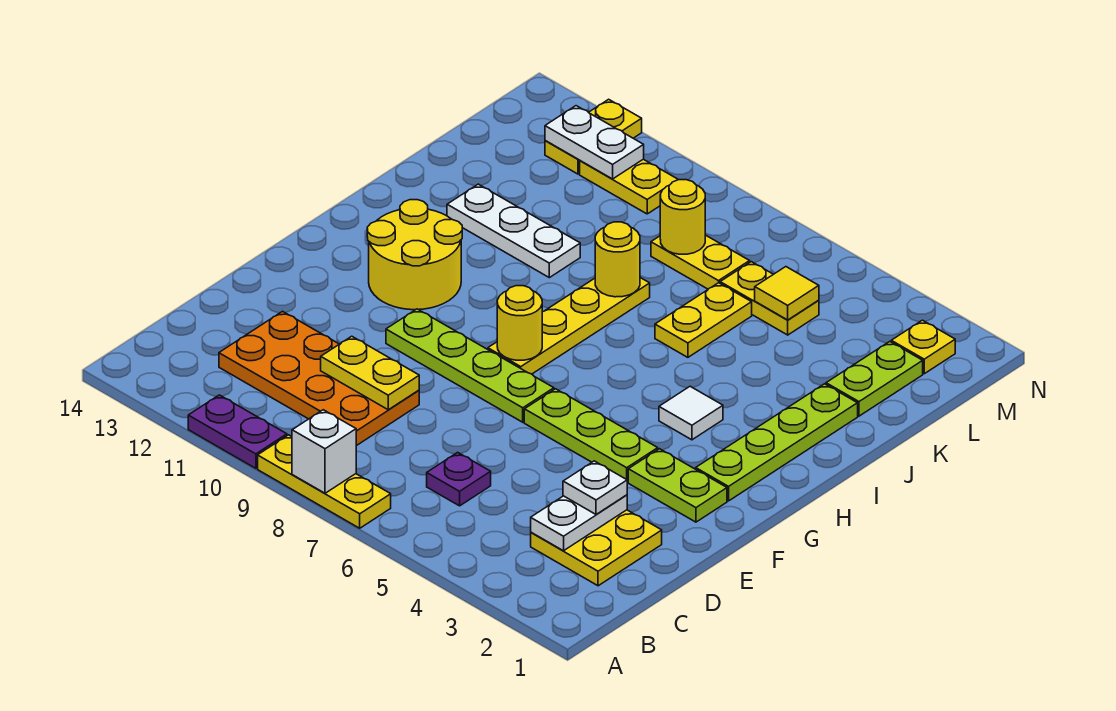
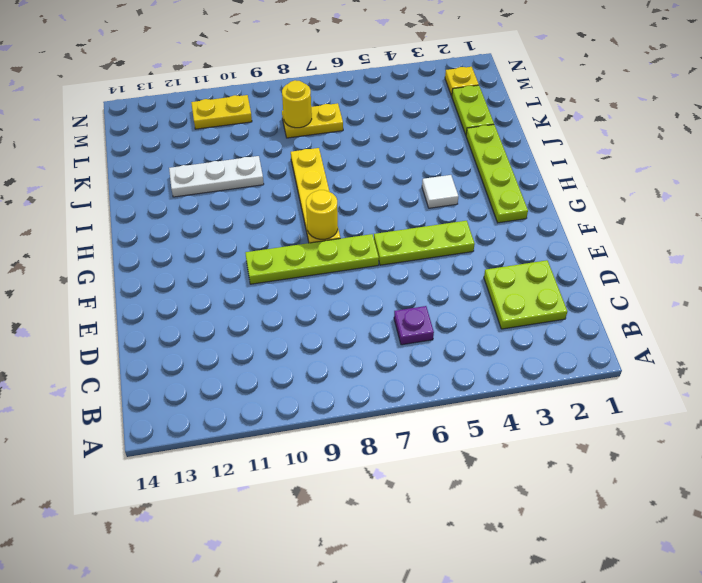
lime 2x2 plate [484,260,567,329] -> yellow 2x2 plate [531,510,662,586]
none -> yellow 1x3 plate [258,435,391,528]
none -> purple 1x2 plate [188,395,287,468]
none -> orange 2x4 plate [219,311,419,446]

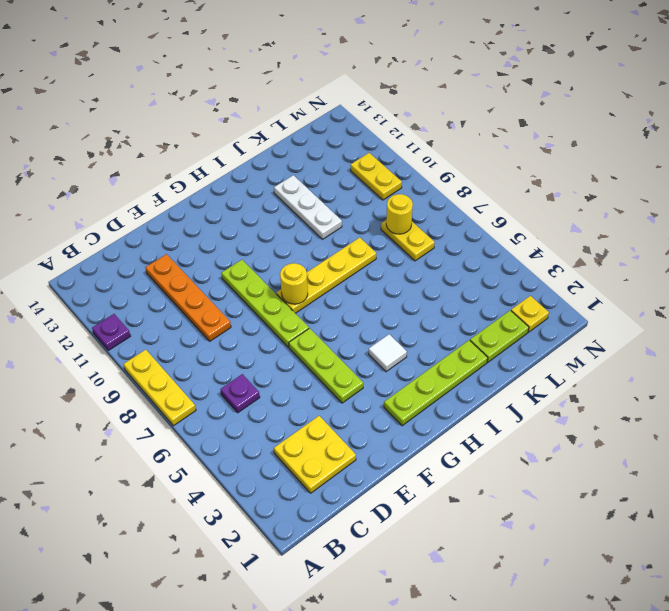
purple 1x1 plate [92,314,130,350] -> purple 1x2 plate [188,395,287,468]
orange 1x4 plate [145,254,231,341] -> orange 2x4 plate [219,311,419,446]
none -> lime 1x2 plate [628,449,727,522]
none -> yellow 2x2 round brick [367,200,462,310]
none -> yellow 1x2 plate [655,283,752,357]

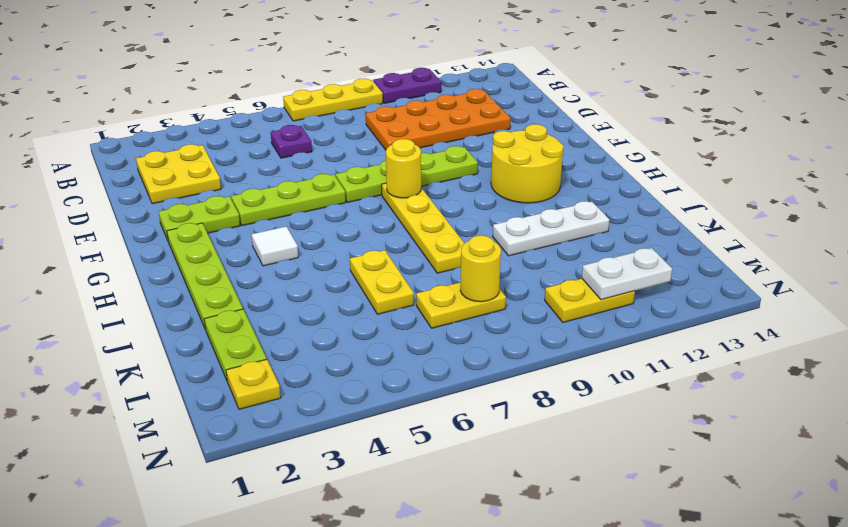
none -> yellow 1x2 plate [720,262,819,335]
none -> yellow 1x2 plate [545,99,642,174]
none -> white 1x1 brick [292,410,356,493]

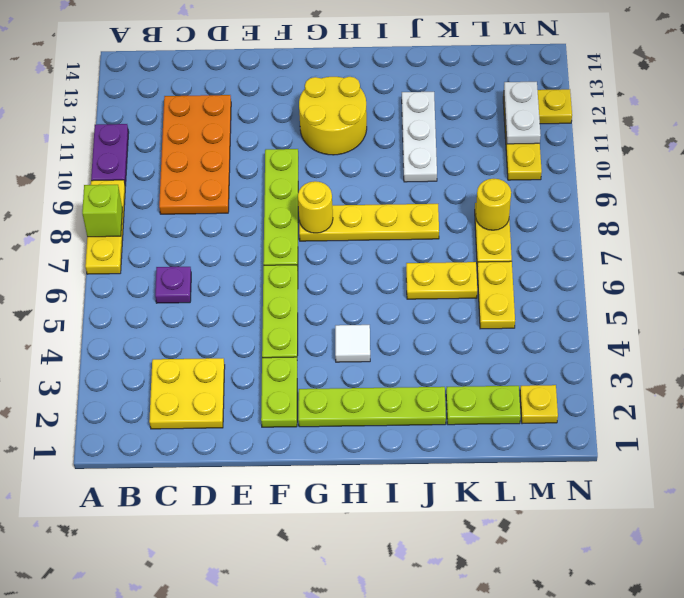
lime 1x1 brick [82,185,122,237] -> white 1x1 brick [292,410,356,493]
none -> white 1x2 plate [531,495,627,551]
none -> yellow 1x2 plate [321,336,419,410]
none -> yellow 1x1 round brick [595,222,640,297]

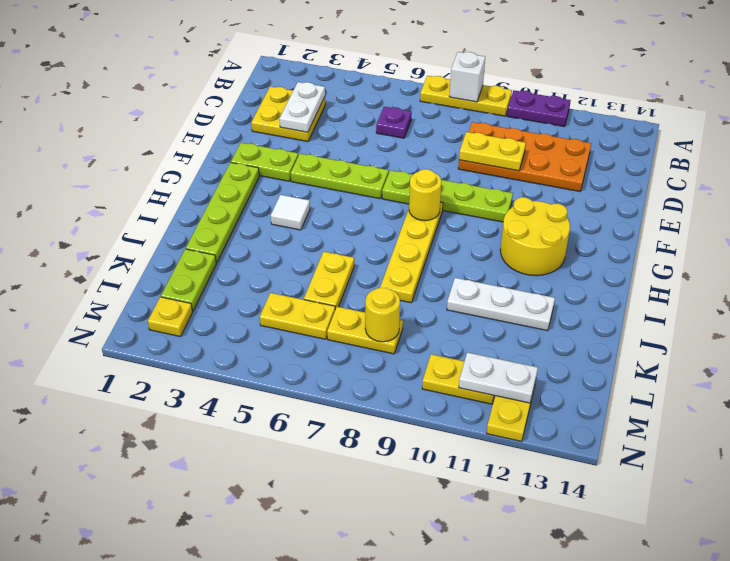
none -> yellow 1x1 round brick [595,222,640,297]
none -> yellow 1x1 tile [755,267,819,320]
none -> white 1x1 plate [563,461,627,514]

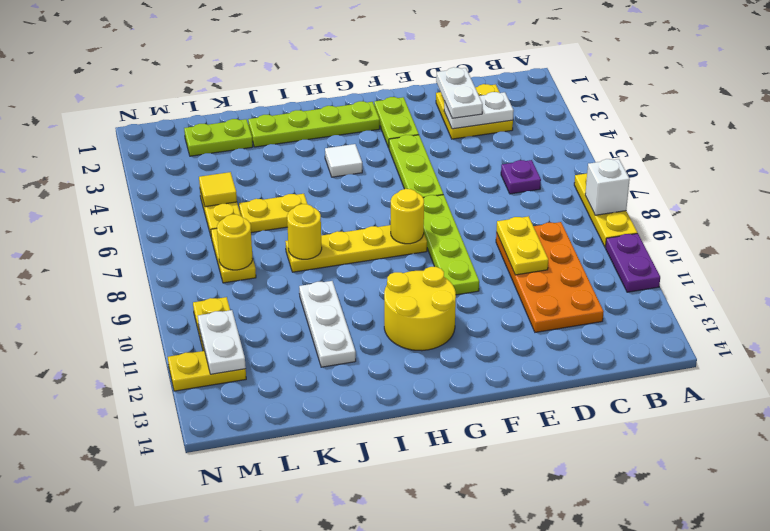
white 1x2 plate [436,67,483,118] -> white 1x1 plate [563,461,627,514]
none -> yellow 1x1 plate [891,320,955,374]

